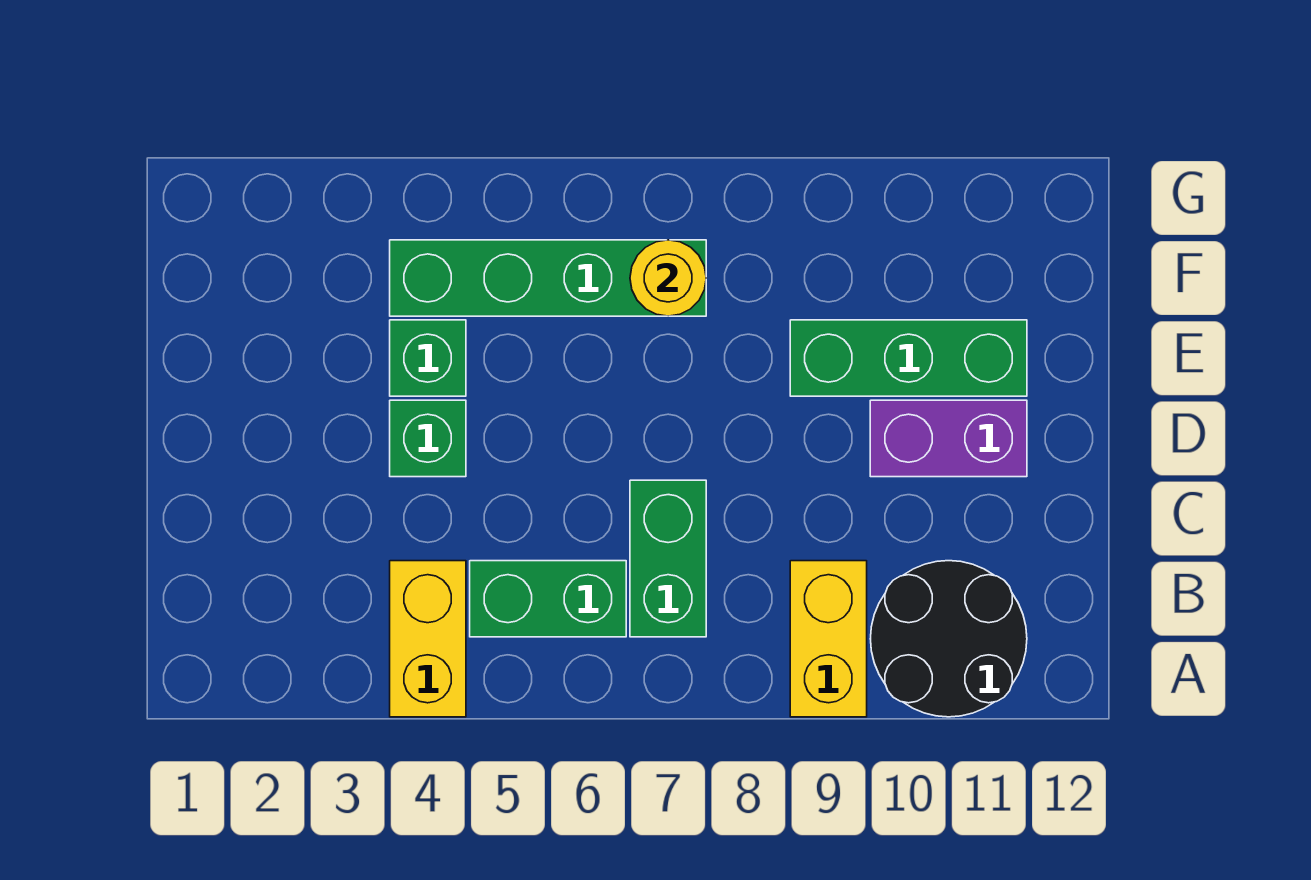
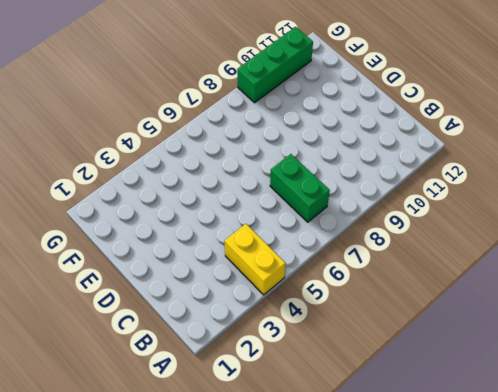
green 1x3 brick [237,27,313,103] -> green 1x3 brick moved to [790,320,1027,396]
none -> yellow 1x2 brick [790,561,867,717]
none -> black 2x2 round brick [870,561,1027,717]

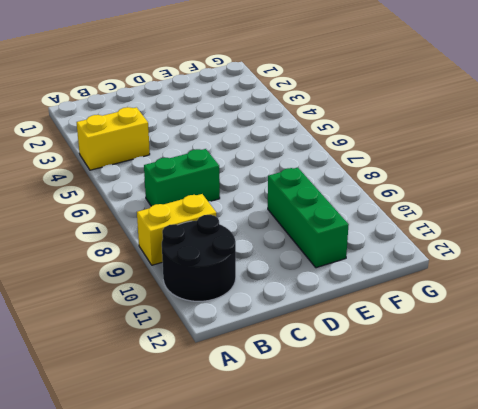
none -> green 1x2 brick [470,561,626,637]
none -> green 1x1 brick [390,400,466,477]

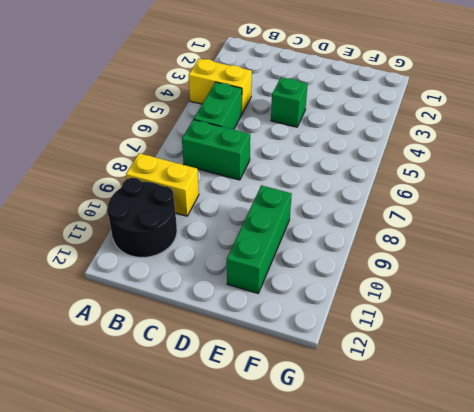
none -> purple 1x2 brick [870,400,1027,477]
none -> green 1x1 brick [390,320,466,396]

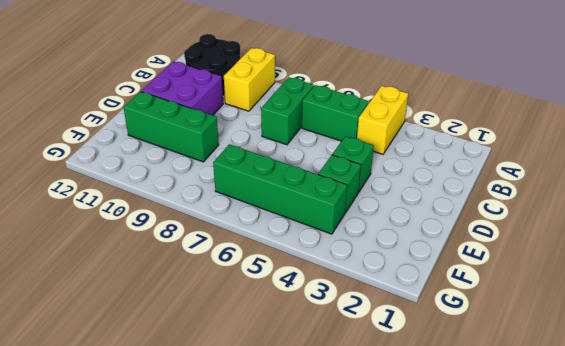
purple 2x2 brick [141,61,223,115] -> purple 1x2 brick [870,400,1027,477]
none -> yellow 1x1 round brick [630,240,706,316]

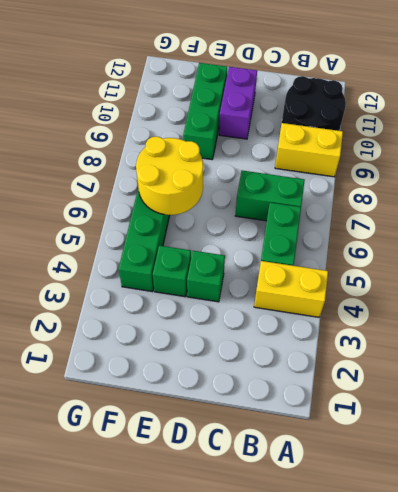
yellow 2x2 round brick [136,137,203,215] -> yellow 1x1 round brick [630,240,706,316]

